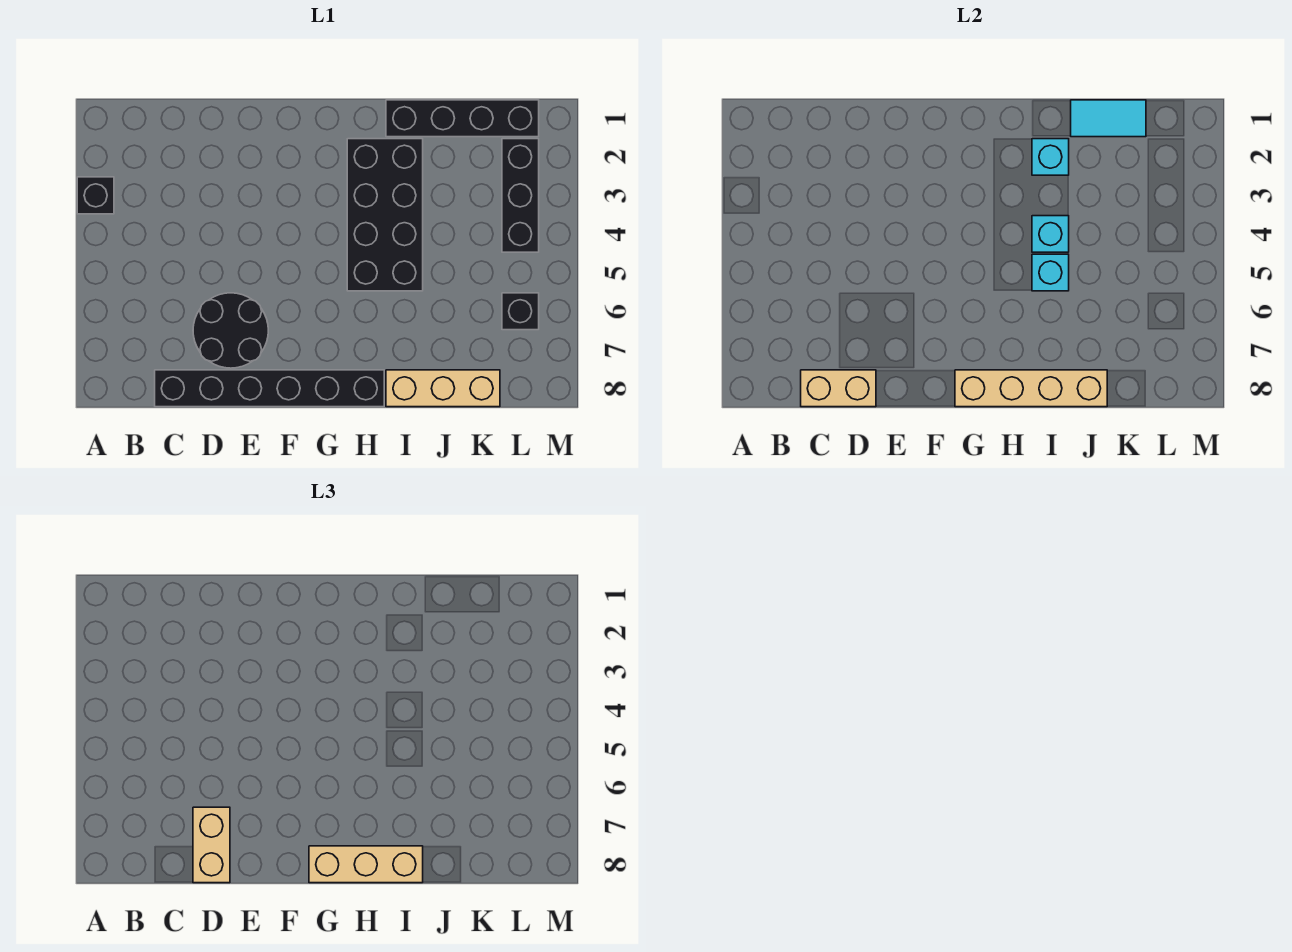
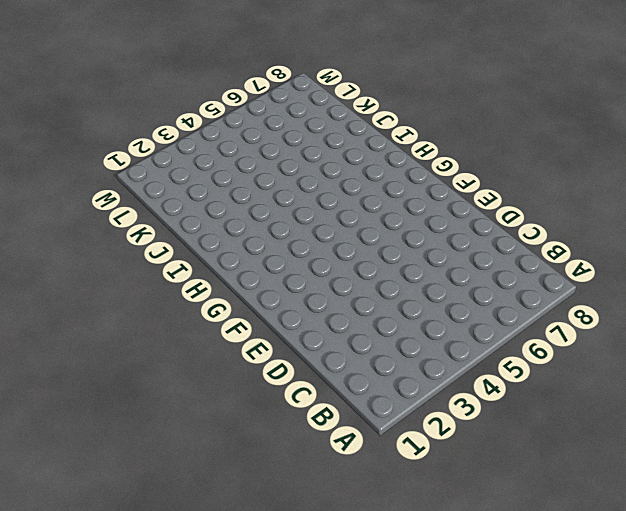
none -> black 1x1 brick [77,177,114,214]
none -> black 1x6 brick [155,370,384,407]
none -> black 2x2 round brick [193,293,268,368]

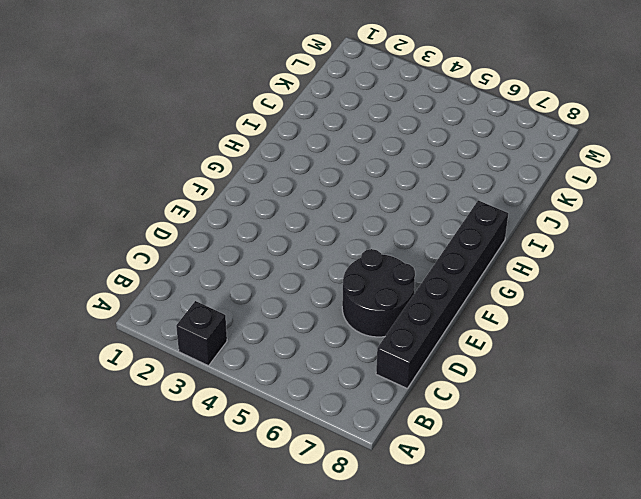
none -> black 2x4 brick [347,139,423,291]
none -> black 1x4 brick [386,100,539,137]
none -> tan 1x3 brick [386,370,500,407]

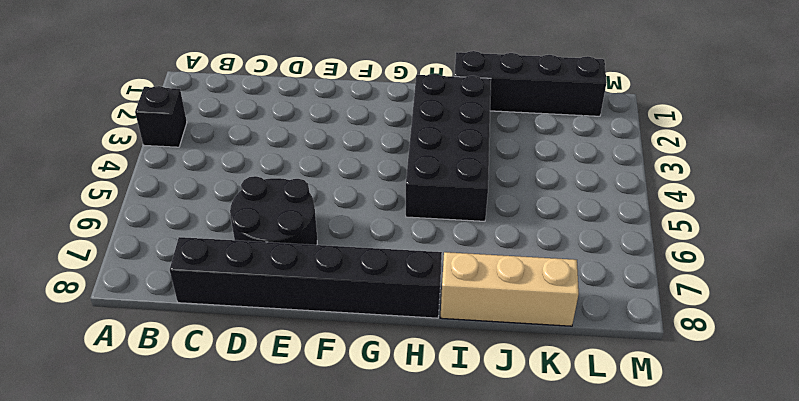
none -> black 1x3 brick [502,139,539,252]
none -> black 1x1 brick [502,293,539,330]
none -> tan 1x2 brick [801,370,876,407]

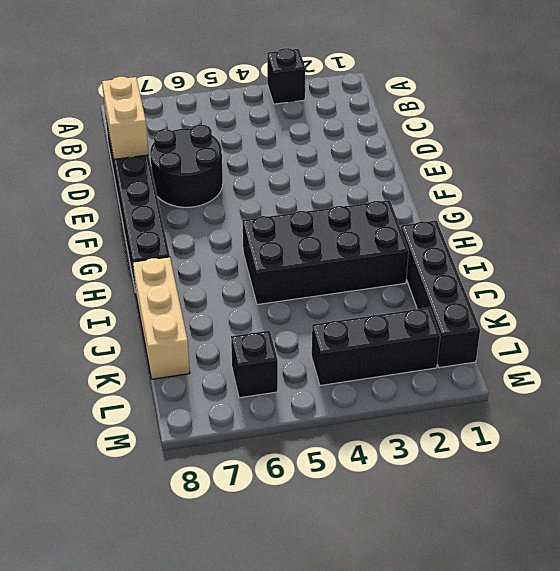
none -> tan 1x4 brick [955,370,1107,407]
none -> cyan 1x1 brick [1032,139,1069,175]
none -> cyan 1x1 brick [1032,216,1069,252]

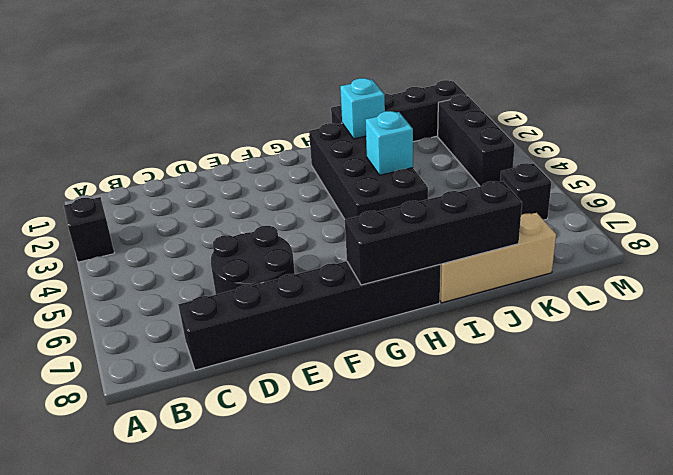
black 1x4 brick [345,181,522,285] -> tan 1x4 brick [955,370,1107,407]
none -> tan 1x2 brick [801,370,876,407]
none -> cyan 1x1 brick [1032,254,1069,291]
none -> cyan 1x2 tile [1071,100,1146,137]

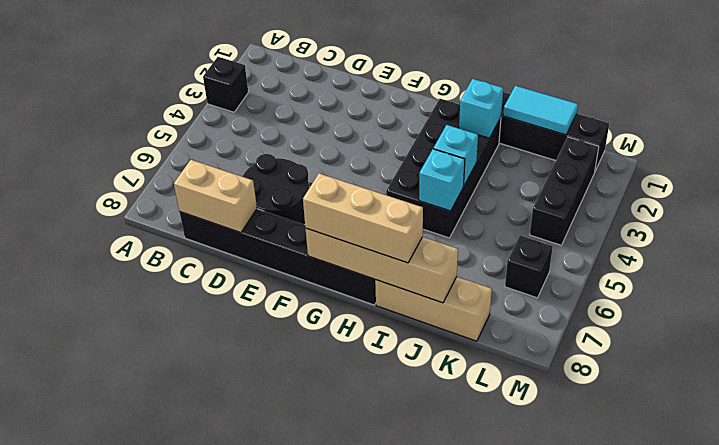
none -> tan 1x2 brick [193,807,230,883]

